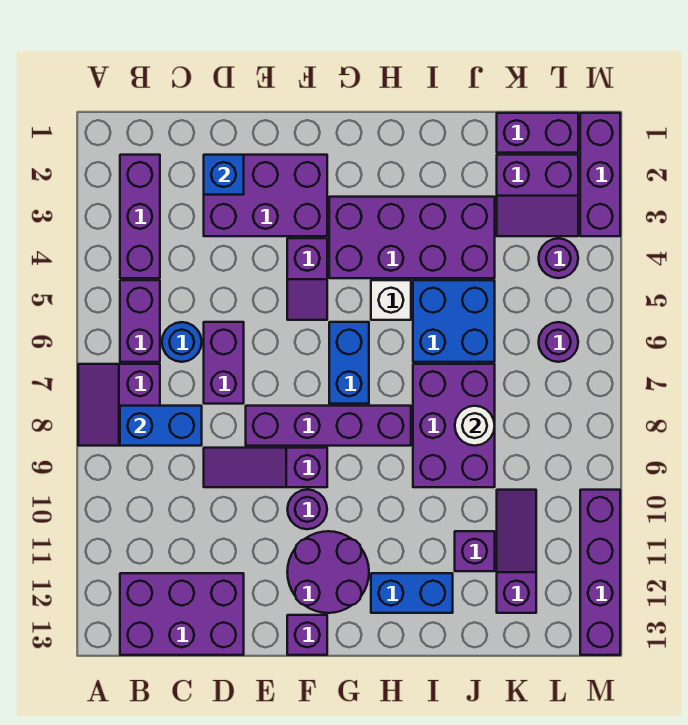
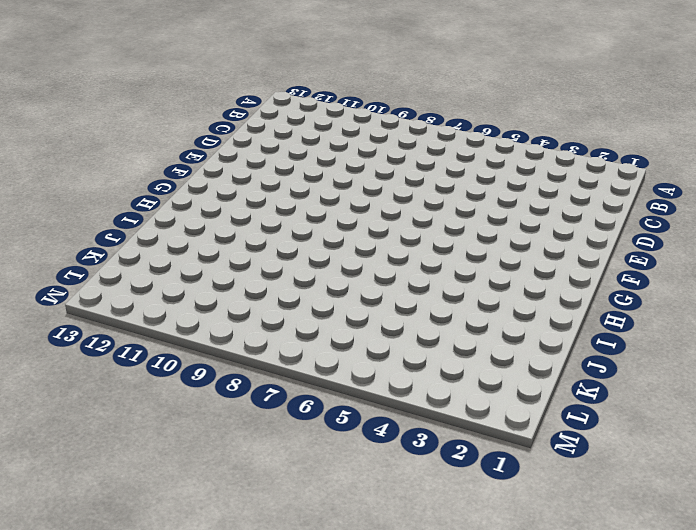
none -> purple 2x2 slope [78,364,160,446]
none -> purple 1x3 brick [120,155,160,278]
none -> purple 1x2 brick [120,280,160,362]
none -> purple 2x3 brick [120,573,244,655]

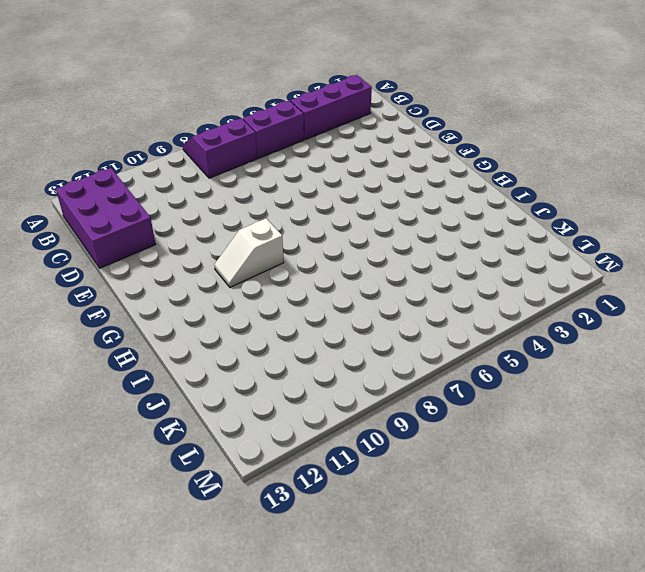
white 1x2 slope [214,218,284,287] -> none
none -> blue 1x1 round brick [162,322,202,362]
none -> purple 2x3 brick [204,155,327,236]
none -> purple 1x2 brick [204,322,244,404]
none -> purple 1x3 slope [204,448,327,487]

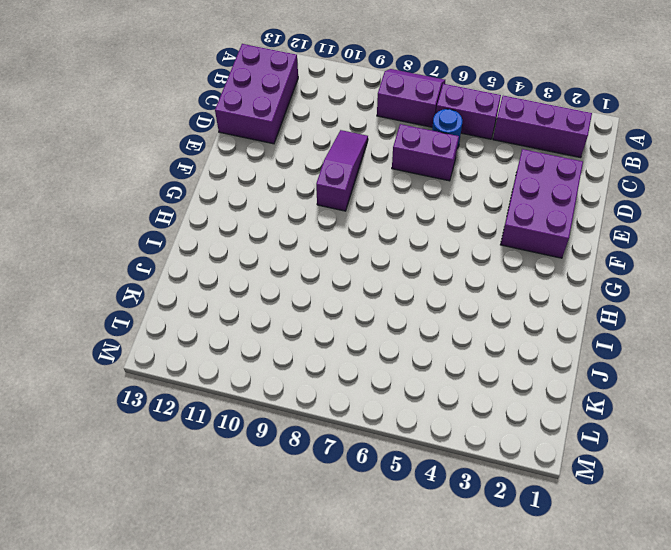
none -> purple 1x4 brick [246,406,411,446]
none -> purple 1x2 slope [287,238,327,320]
none -> purple 1x1 round brick [287,490,327,529]
none -> purple 2x2 round brick [287,531,369,613]

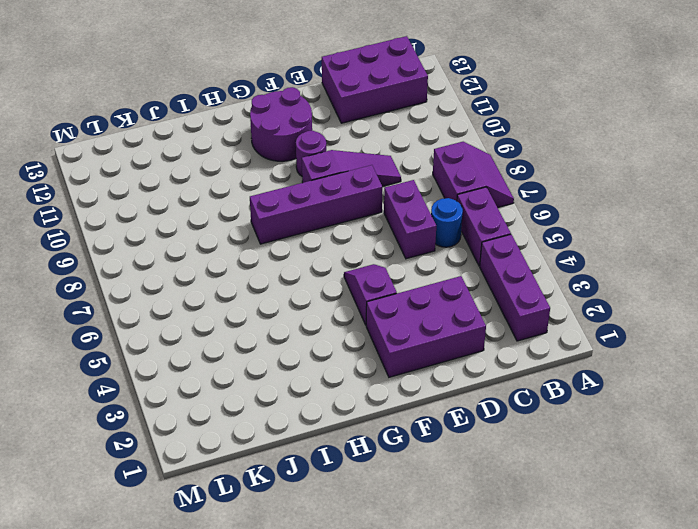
none -> purple 1x1 brick [287,615,327,655]
none -> purple 2x4 brick [329,197,495,278]
none -> blue 1x2 brick [329,322,369,404]
none -> white 1x1 brick [371,280,411,320]

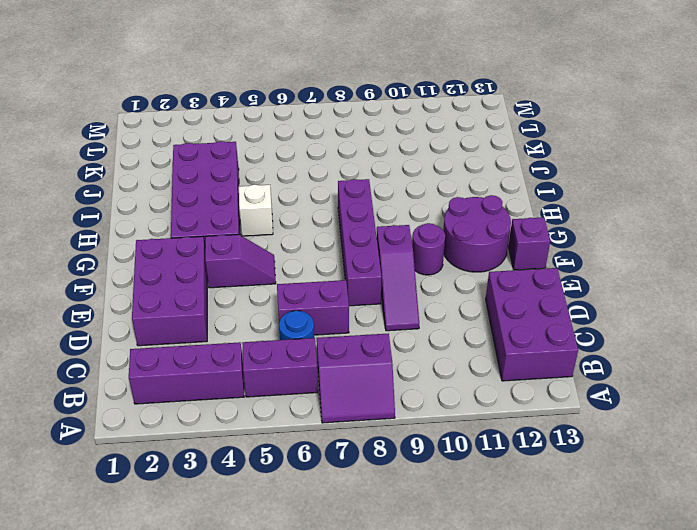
none -> blue 1x2 brick [329,322,369,404]
none -> blue 1x2 brick [371,573,453,613]
none -> blue 2x2 brick [413,280,495,362]
none -> purple 2x3 brick [413,364,495,487]

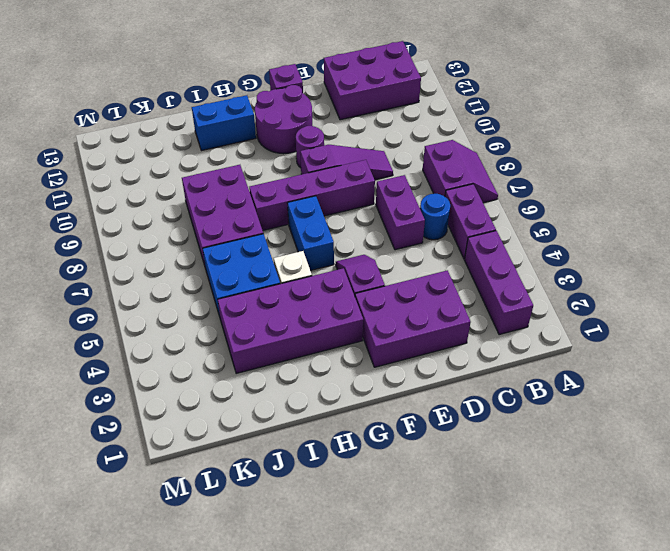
none -> purple 1x1 brick [455,531,495,571]
none -> purple 1x2 brick [497,113,578,153]
none -> purple 2x2 slope [497,155,578,236]
none -> purple 1x3 slope [497,490,536,613]

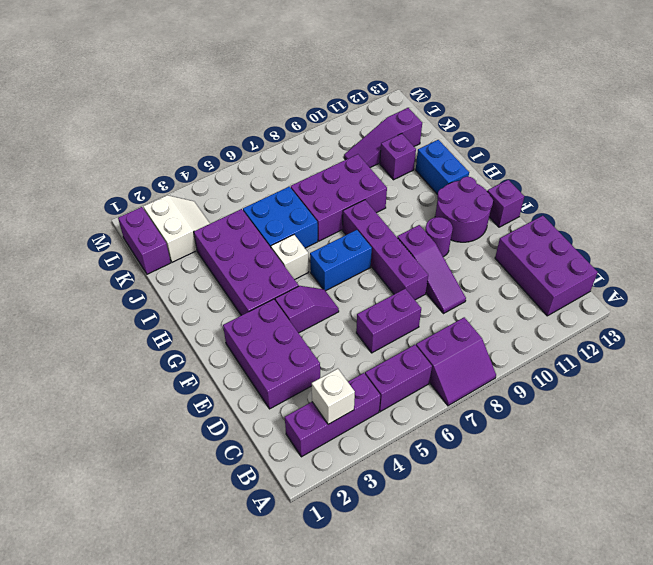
white 1x1 brick [312,369,355,424] -> none
white 2x2 slope [143,195,210,262] -> purple 2x2 slope [497,155,578,236]
none -> blue 1x1 round brick [162,322,202,362]
none -> purple 1x1 round brick [539,238,578,278]
none -> purple 1x1 round brick [539,322,578,362]
none -> purple 1x3 brick [580,113,620,236]

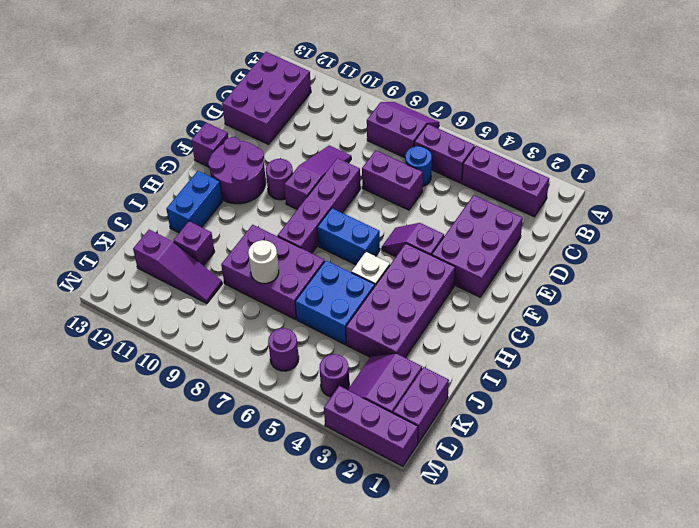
none -> purple 1x4 brick [580,490,620,655]
none -> blue 1x2 brick [120,406,202,446]
none -> blue 1x1 brick [204,155,244,195]

